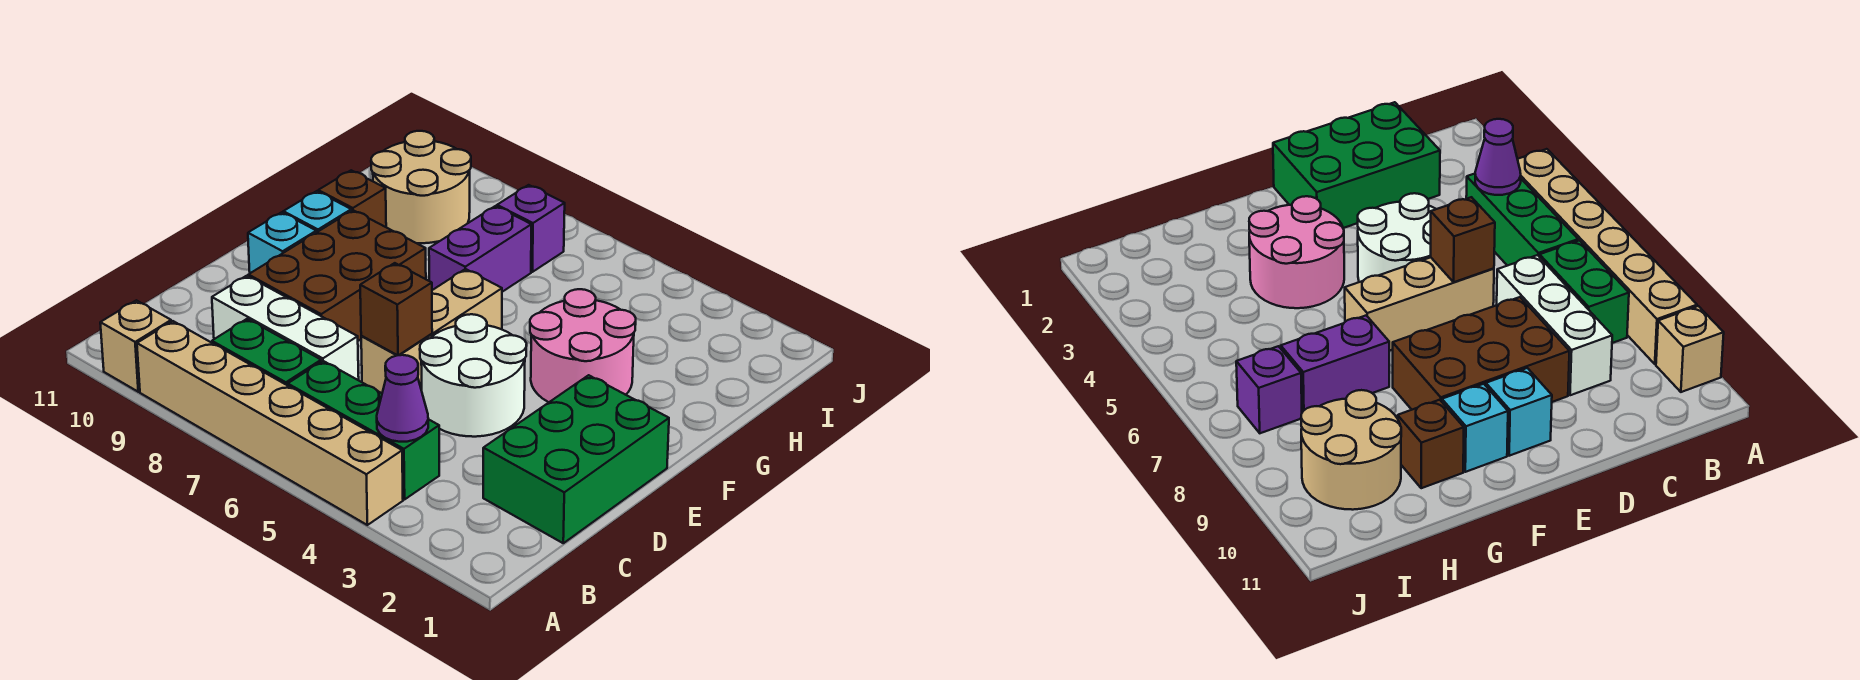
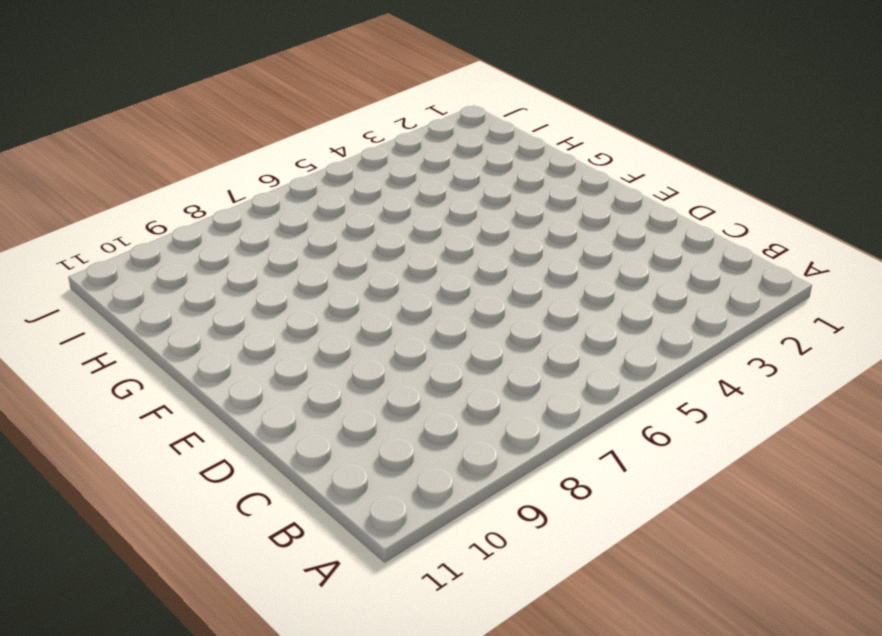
none -> tan 1x6 brick [137,321,403,525]
none -> tan 1x1 brick [100,300,171,392]
none -> green 1x3 brick [288,361,439,499]

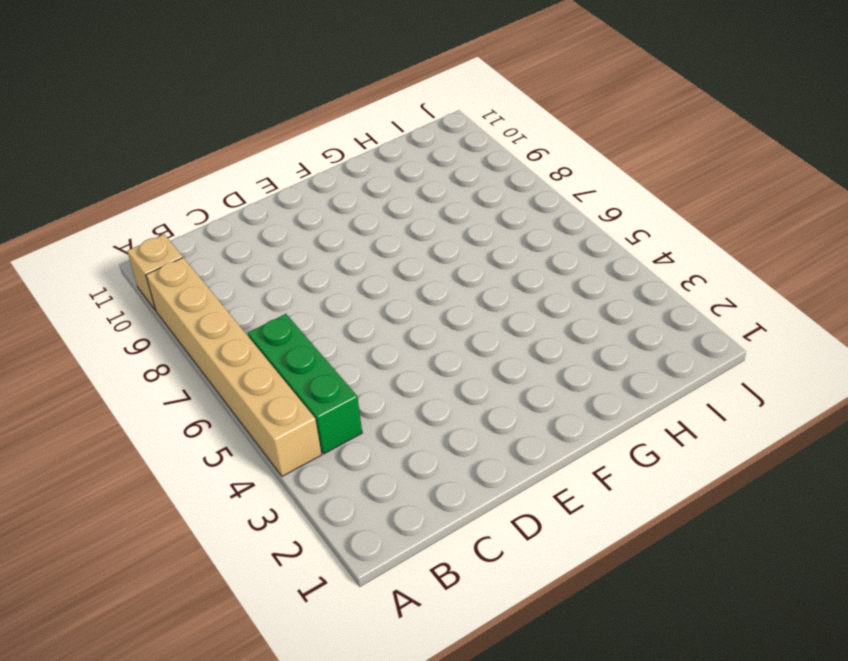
none -> green 1x2 brick [212,319,321,385]
none -> green 2x3 brick [483,375,669,543]
none -> white 1x3 brick [212,276,359,380]

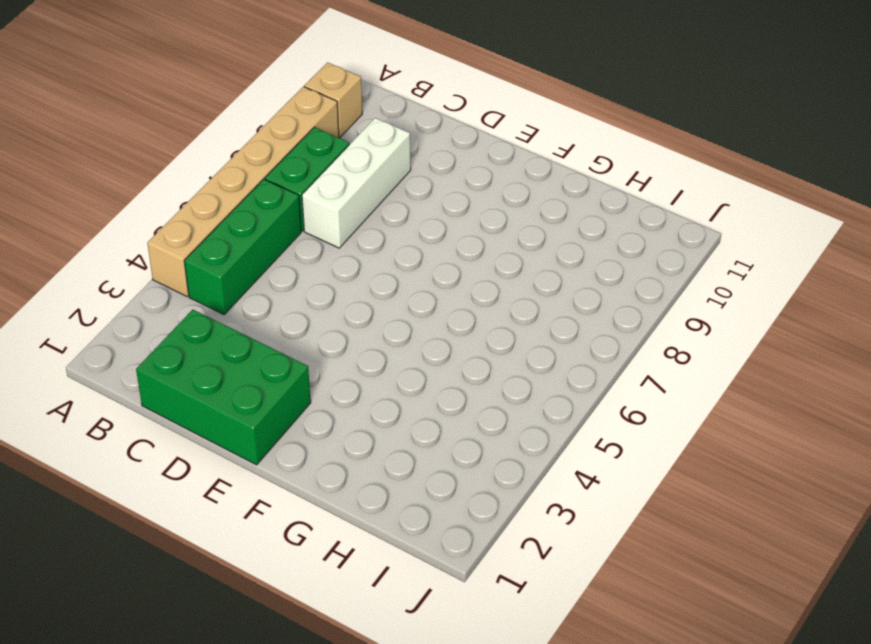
none -> white 2x2 round brick [420,314,527,437]
none -> tan 1x3 brick [361,269,502,393]
none -> brown 2x3 brick [248,210,426,341]

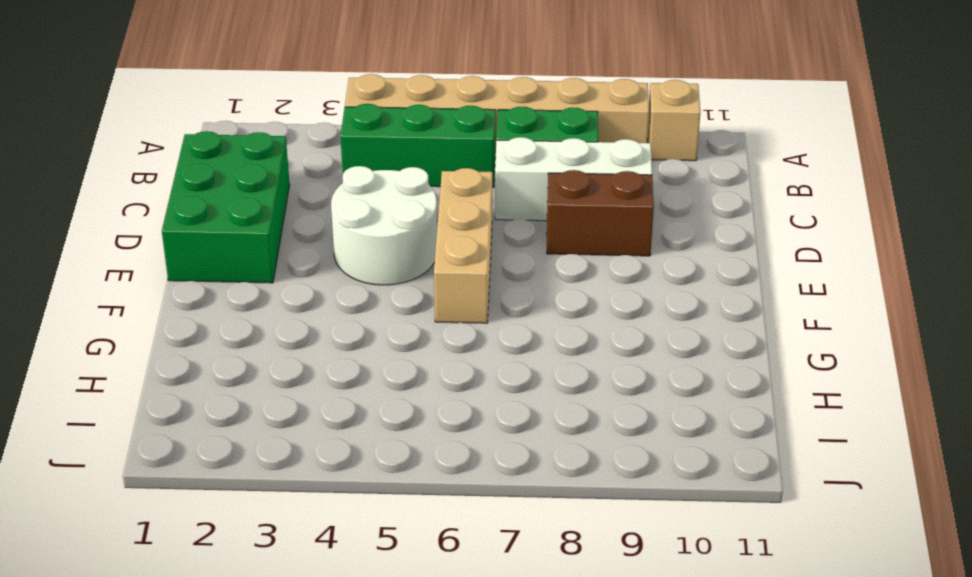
brown 1x2 brick [547,170,654,256] -> brown 2x3 brick [248,210,426,341]
none -> cyan 1x1 brick [248,212,316,273]
none -> pink 2x2 round brick [530,289,636,402]
none -> cyan 1x1 brick [283,191,351,232]

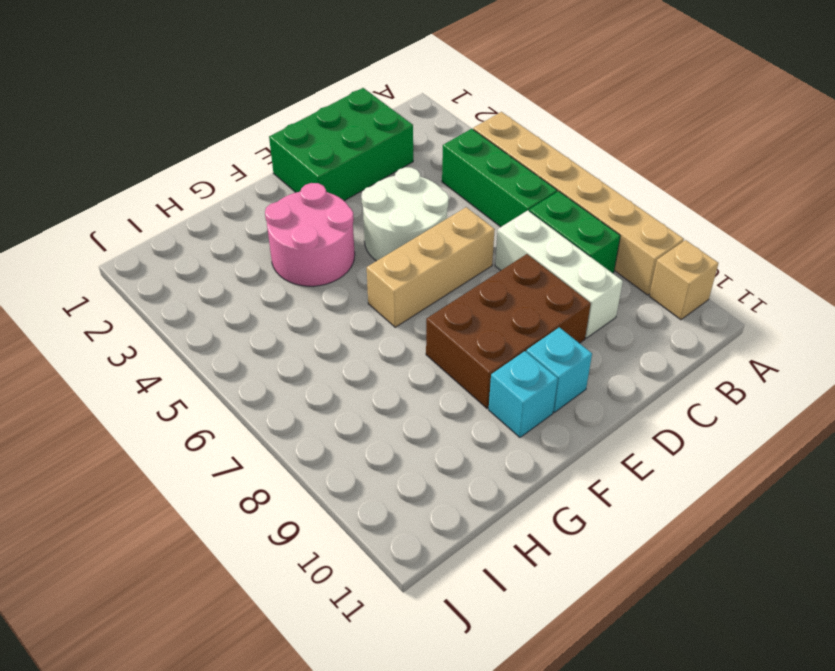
none -> purple 1x2 brick [429,206,531,292]
none -> brown 1x1 brick [318,170,386,227]
none -> tan 2x2 round brick [371,131,471,243]

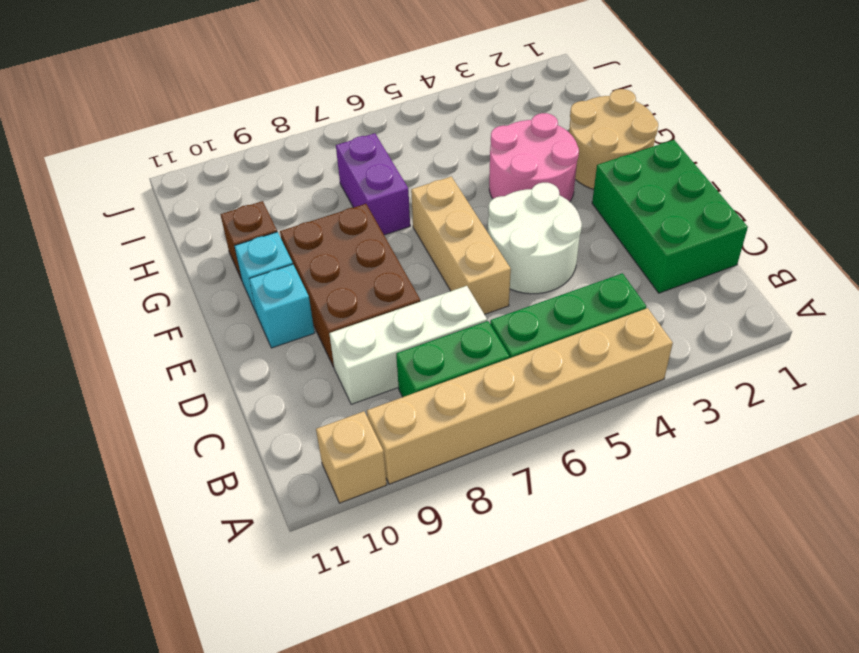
tan 2x2 round brick [569,89,658,189] -> tan 2x2 round brick moved to [371,131,471,243]
none -> purple 1x1 brick [497,185,565,272]
none -> purple 1x1 cone [377,355,428,442]
none -> brown 1x1 brick [360,263,432,355]

